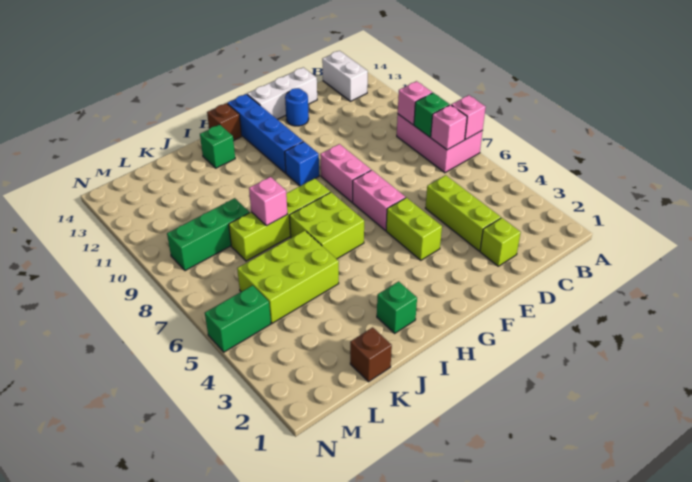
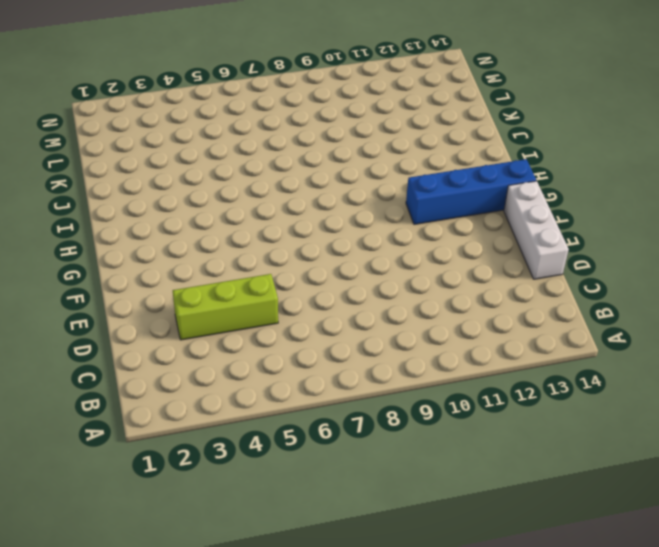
none -> pink 2x3 brick [397,114,483,173]
none -> white 1x2 brick [322,51,368,101]
none -> lime 1x1 brick [480,218,521,266]

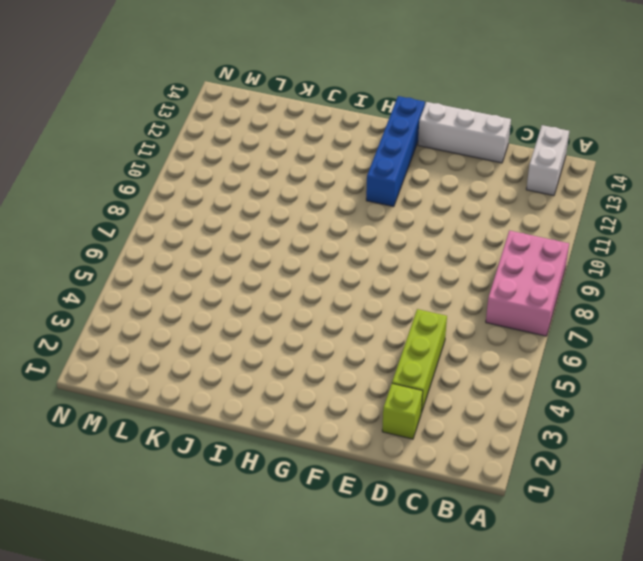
none -> blue 1x1 round brick [285,88,309,126]
none -> lime 1x2 brick [386,198,442,260]
none -> pink 1x2 brick [353,170,406,230]

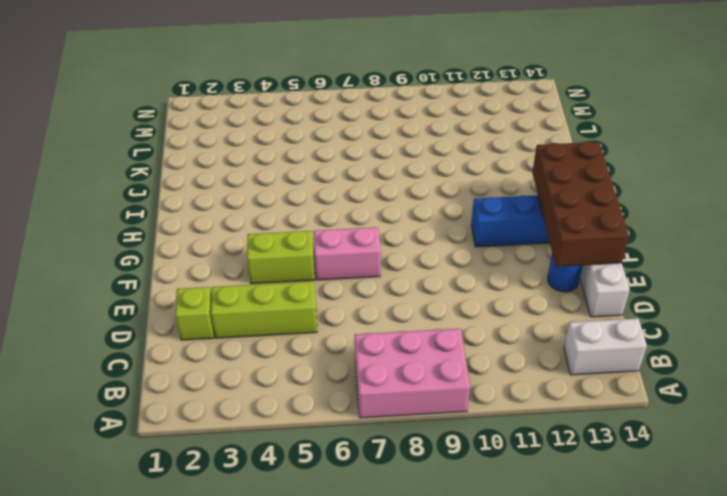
brown 2x4 brick [532,141,629,267] -> none
none -> pink 1x2 brick [320,144,371,202]
none -> blue 1x1 brick [285,142,319,186]
none -> lime 2x2 brick [289,192,364,259]

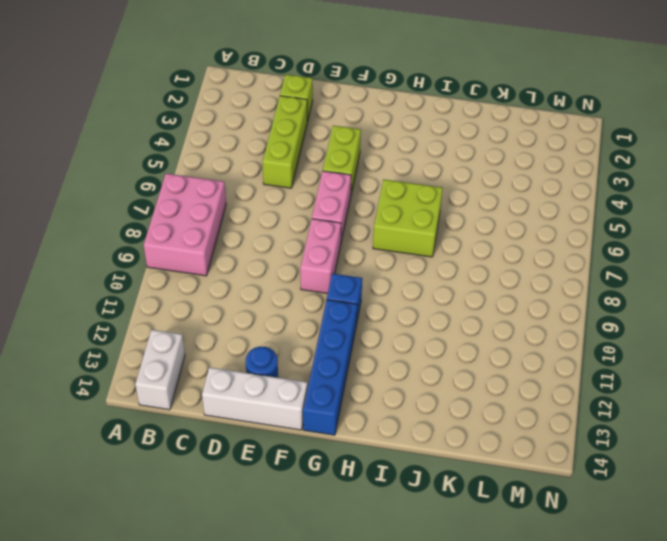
none -> lime 1x4 brick [229,178,330,261]
none -> brown 1x1 brick [207,103,242,141]
none -> green 1x1 brick [377,281,417,333]

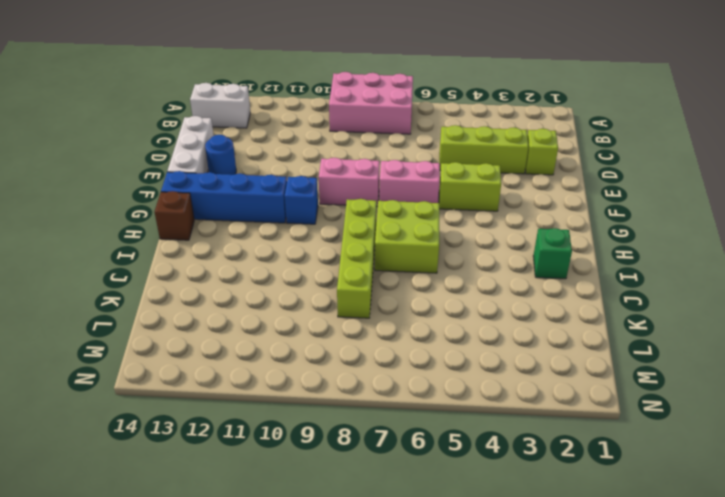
none -> green 1x1 brick [200,125,235,168]
none -> lime 2x3 brick [237,231,339,323]
none -> brown 1x1 brick [350,327,392,382]

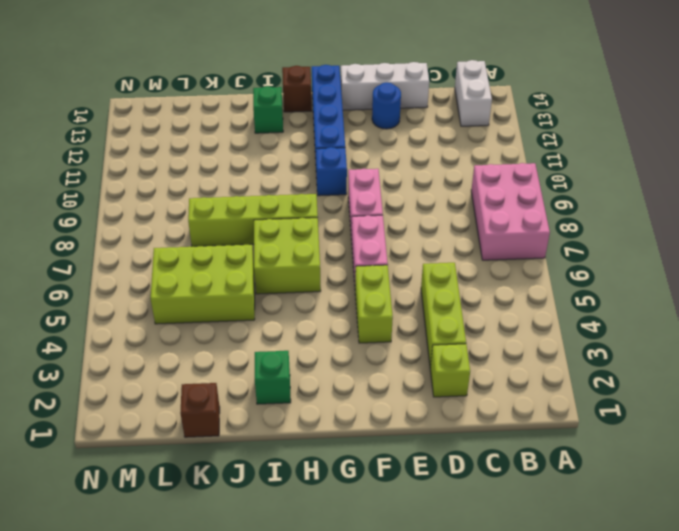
none -> green 1x3 brick [167,198,250,271]
none -> green 1x2 brick [205,285,271,352]
none -> pink 1x1 brick [451,95,486,139]

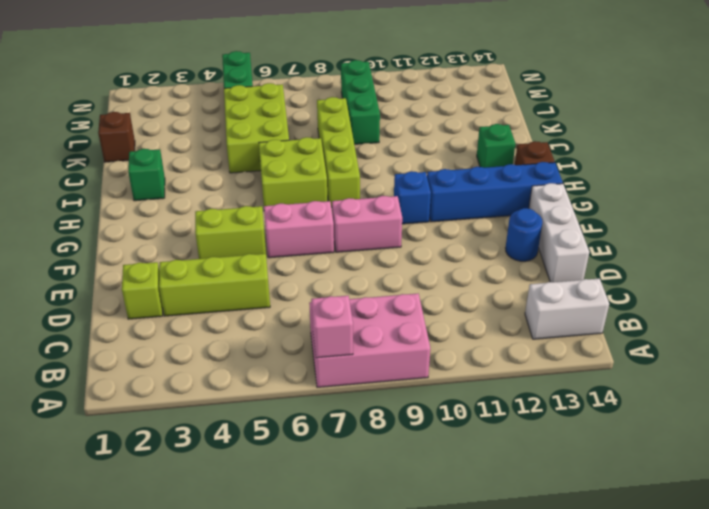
none -> pink 1x1 brick [431,105,467,150]
none -> green 1x1 brick [414,93,450,137]
none -> pink 1x1 brick [398,81,432,125]

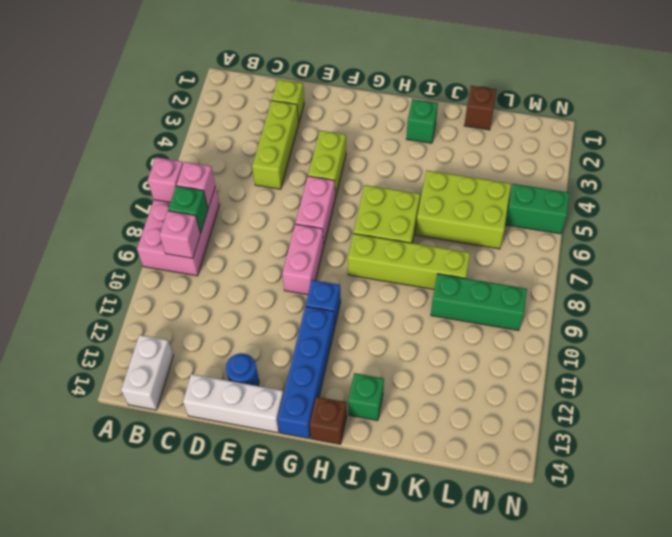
none -> pink 1x1 brick [249,177,287,226]

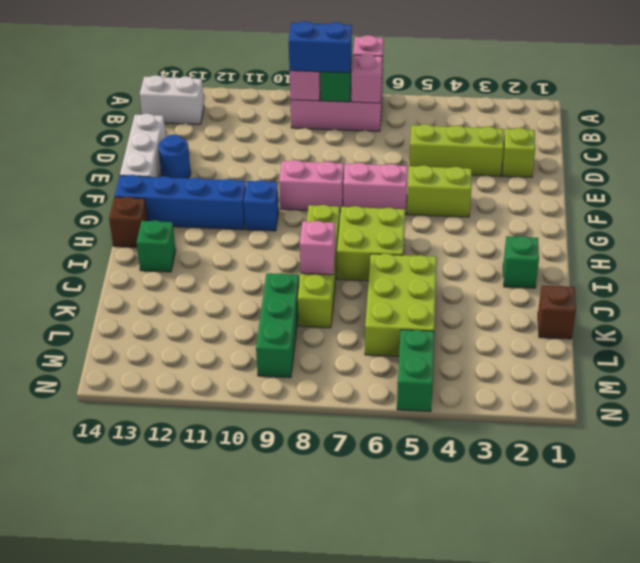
blue 1x2 brick [289,21,352,73] -> none

